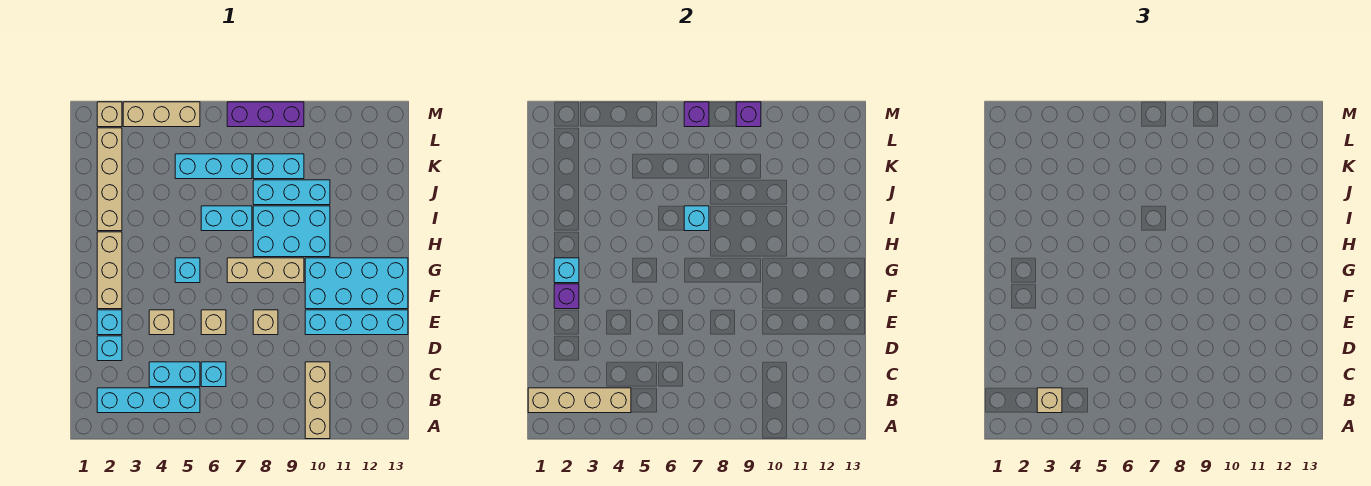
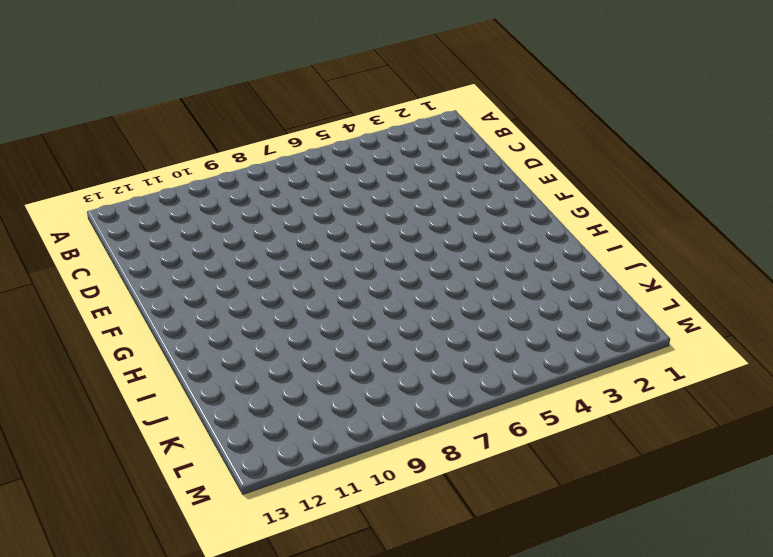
none -> tan 1x3 brick [305,362,330,439]
none -> cyan 1x4 brick [97,388,200,413]
none -> cyan 1x2 brick [149,362,200,387]
none -> cyan 1x1 brick [201,362,226,387]

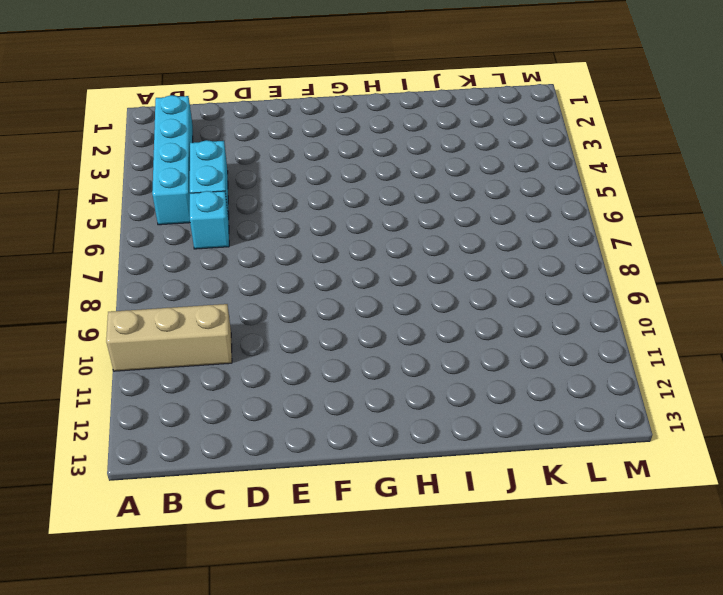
none -> cyan 1x1 brick [97,336,122,361]
none -> cyan 1x1 brick [97,310,122,335]
none -> tan 1x1 brick [149,310,174,335]
none -> tan 1x1 brick [201,310,226,335]

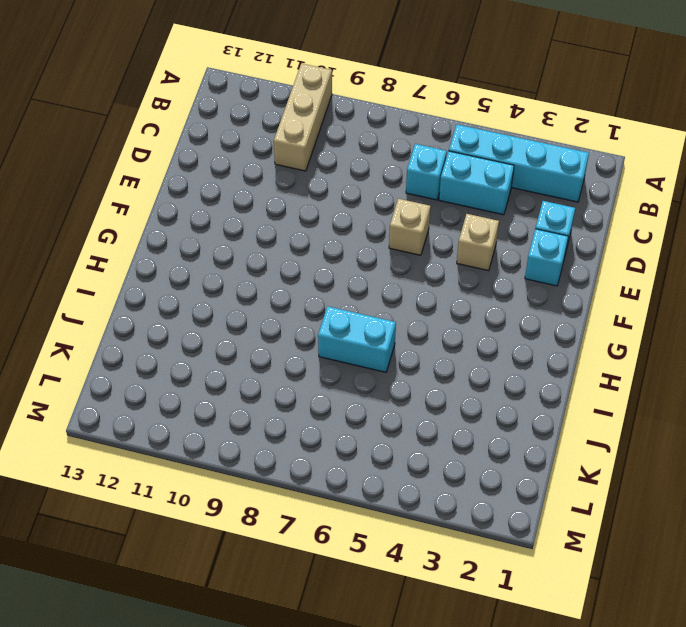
none -> tan 1x1 brick [253,310,278,335]
none -> cyan 1x4 brick [305,310,408,335]
none -> tan 1x3 brick [97,232,122,309]
none -> cyan 2x4 brick [305,258,408,309]

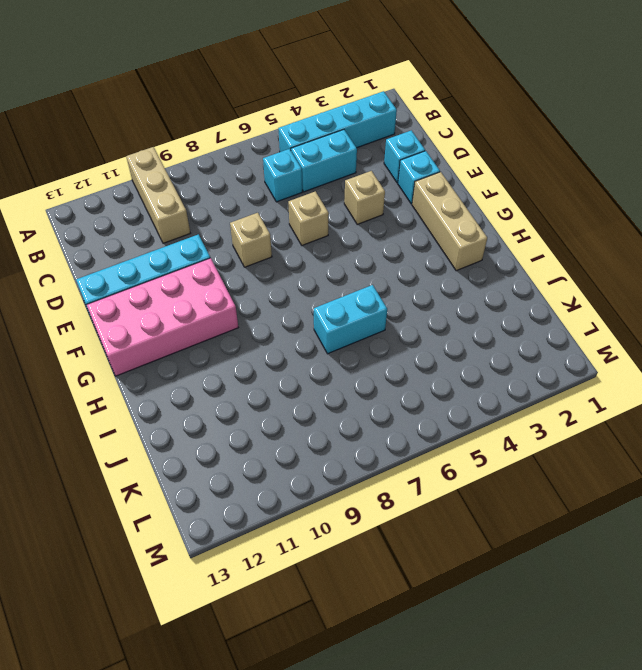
pink 2x4 brick [87,258,238,376] -> cyan 2x4 brick [305,258,408,309]
none -> cyan 1x1 brick [175,258,200,283]
none -> tan 1x3 brick [227,258,304,283]
none -> cyan 2x3 brick [253,206,330,257]
none -> tan 1x4 brick [97,128,122,231]

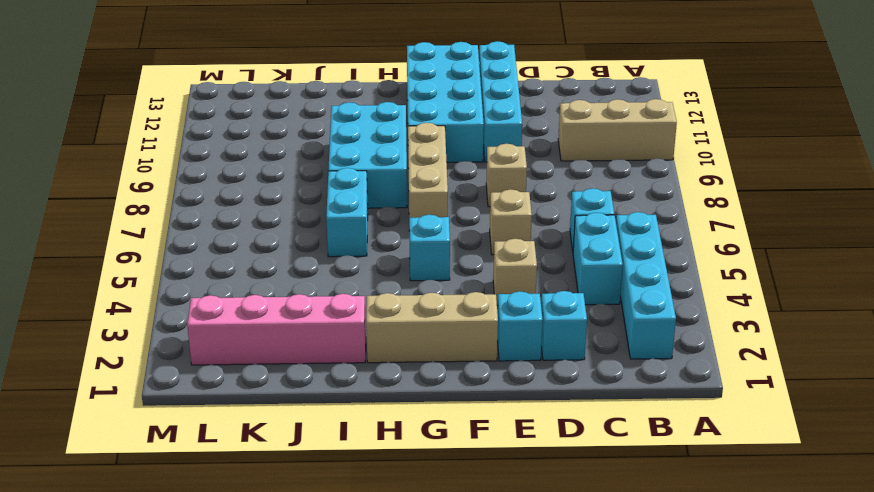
pink 1x4 brick [187,294,366,365] -> tan 1x4 brick [97,128,122,231]
none -> cyan 1x3 brick [253,180,330,205]
none -> cyan 1x3 brick [175,154,252,179]
none -> cyan 1x2 brick [253,154,304,179]
none -> tan 1x1 brick [97,102,122,127]

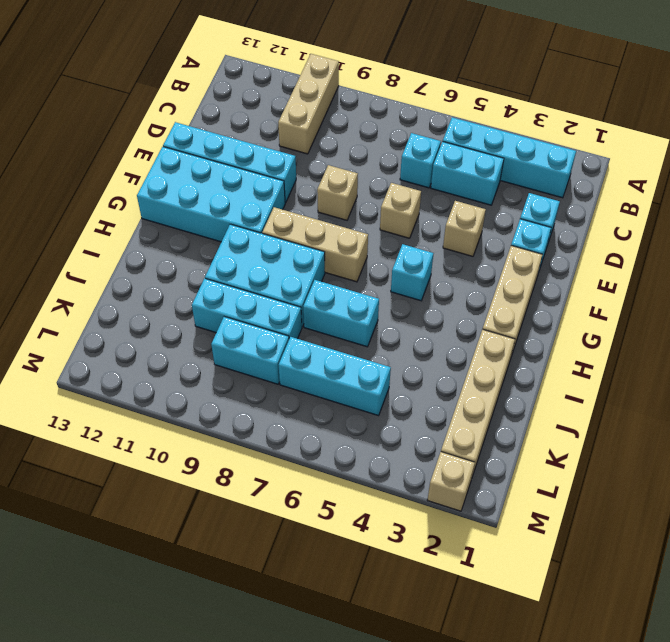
none -> tan 1x3 brick [123,102,200,127]
none -> purple 1x3 brick [227,102,304,127]
none -> tan 1x4 brick [528,388,631,413]
none -> purple 1x1 brick [554,284,579,309]

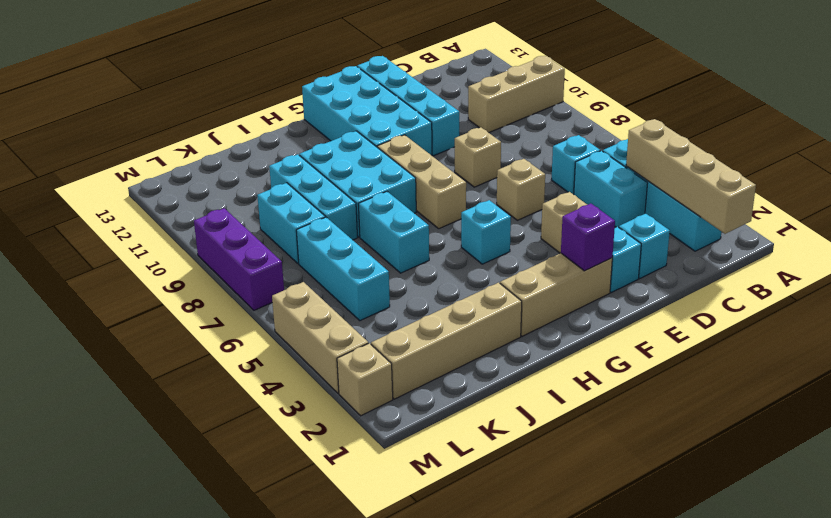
none -> cyan 1x1 brick [554,258,579,283]
none -> cyan 1x1 brick [684,206,709,231]
none -> purple 1x1 brick [684,102,709,127]
none -> purple 1x1 brick [736,102,761,127]

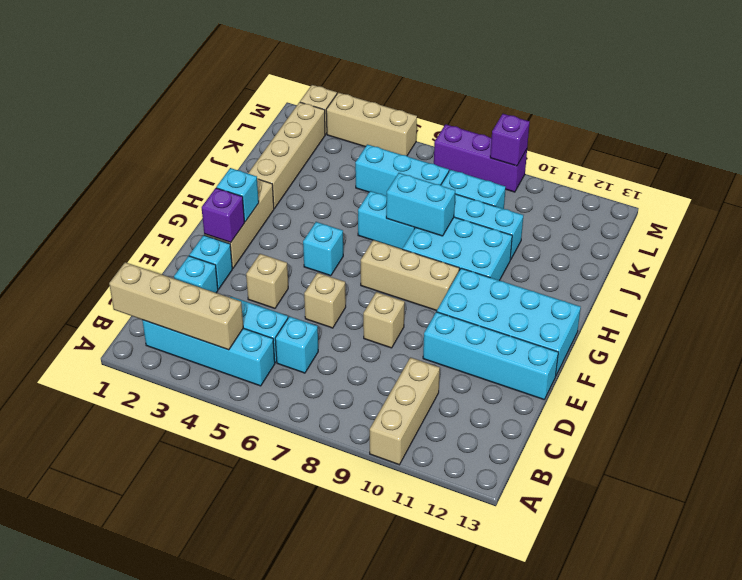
cyan 1x2 brick [386,173,455,236] -> cyan 1x1 brick [684,206,709,231]
none -> purple 1x1 brick [684,102,709,127]
none -> tan 1x1 brick [1037,388,1062,413]

